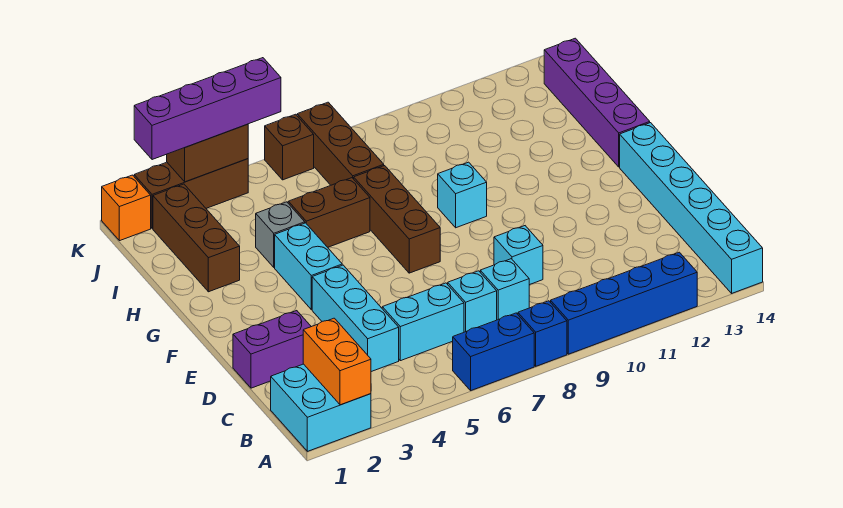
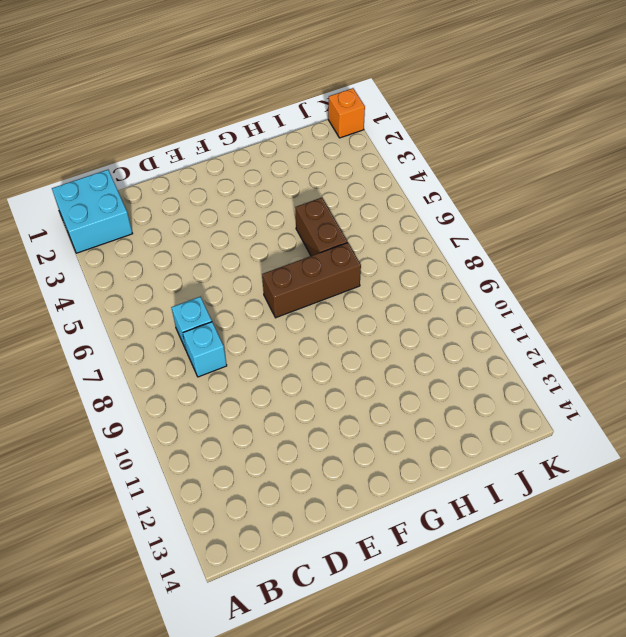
none -> blue 1x2 brick [453,313,534,390]
none -> blue 1x1 brick [518,301,567,366]
none -> blue 1x4 brick [551,252,697,354]

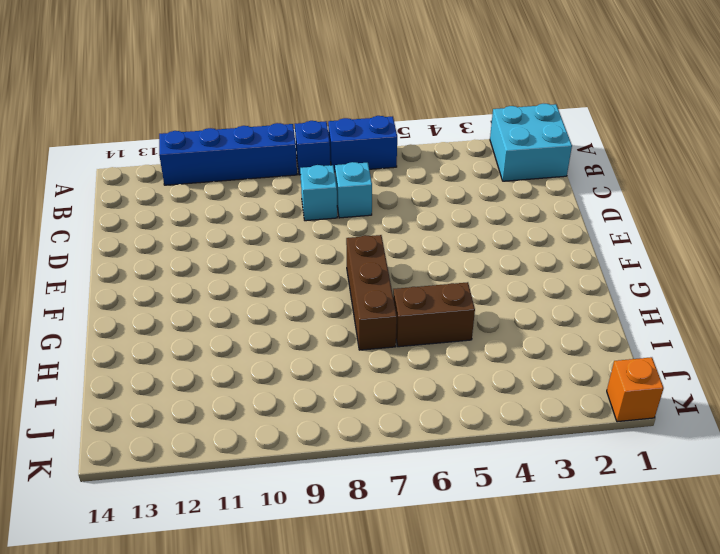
none -> cyan 1x6 brick [620,123,763,293]
none -> cyan 1x3 brick [312,265,399,372]
none -> cyan 1x2 brick [382,283,464,361]

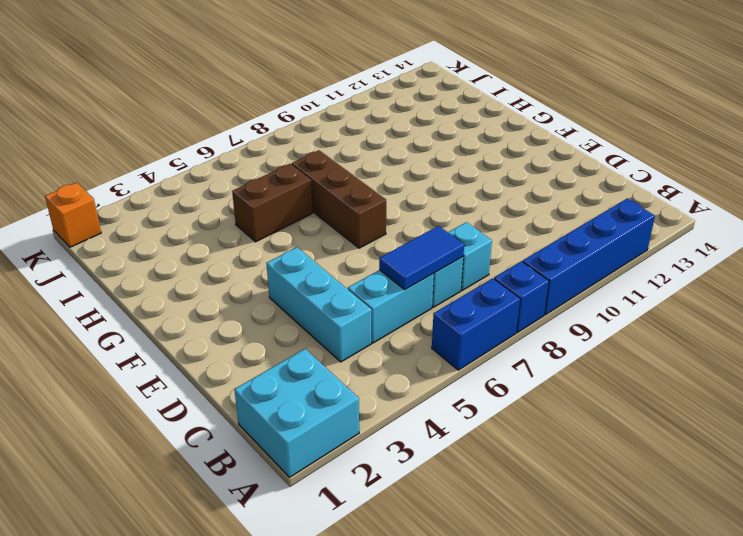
blue 1x2 tile [379,226,464,289] -> none
none -> cyan 1x6 brick [620,123,763,293]
none -> purple 1x2 brick [233,311,311,388]
none -> cyan 1x1 brick [494,226,543,285]

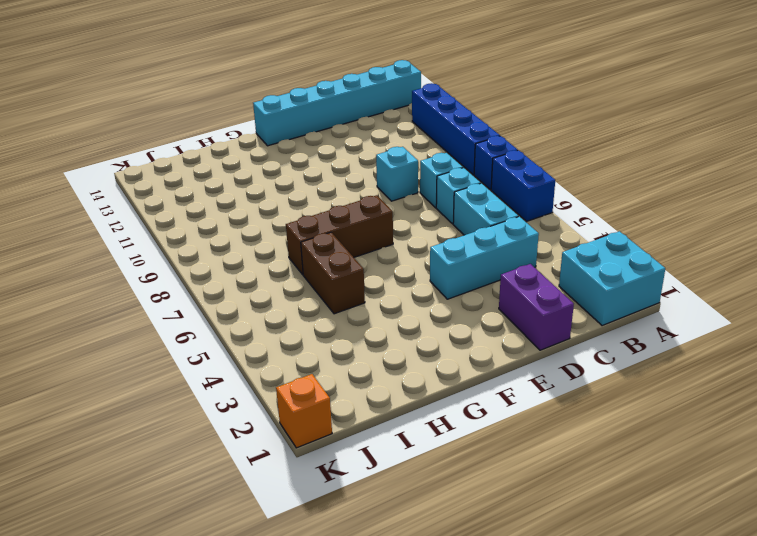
none -> cyan 1x2 brick [275,223,342,310]
none -> cyan 1x1 brick [438,162,487,228]
none -> purple 1x4 brick [544,38,650,167]

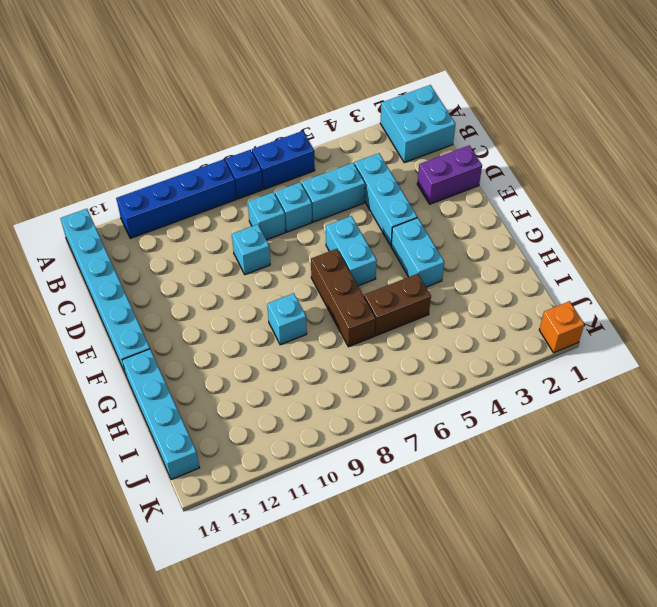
cyan 1x2 brick [326,216,377,286] -> none
cyan 1x4 brick [122,349,200,480] -> purple 1x4 brick [544,38,650,167]
none -> brown 1x3 brick [153,184,240,292]
none -> grey 1x1 brick [256,202,305,267]
none -> brown 1x3 brick [297,102,384,185]

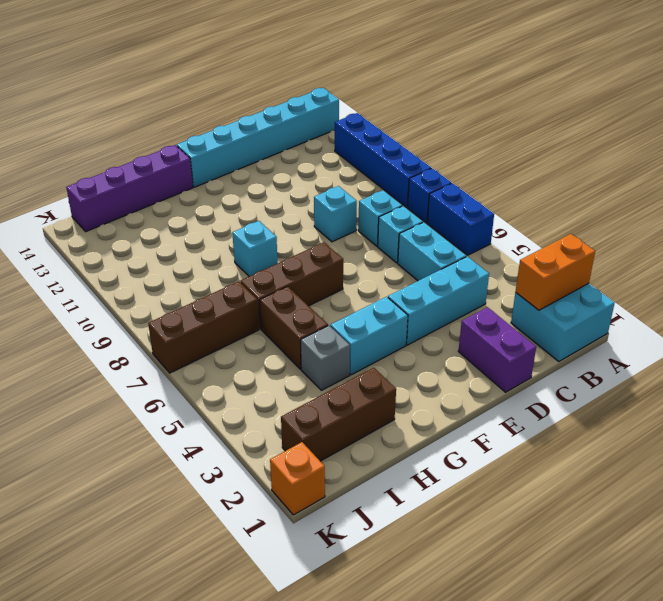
none -> brown 1x3 brick [134,159,248,228]
none -> brown 1x1 brick [265,114,314,180]
none -> brown 1x2 brick [167,124,248,182]

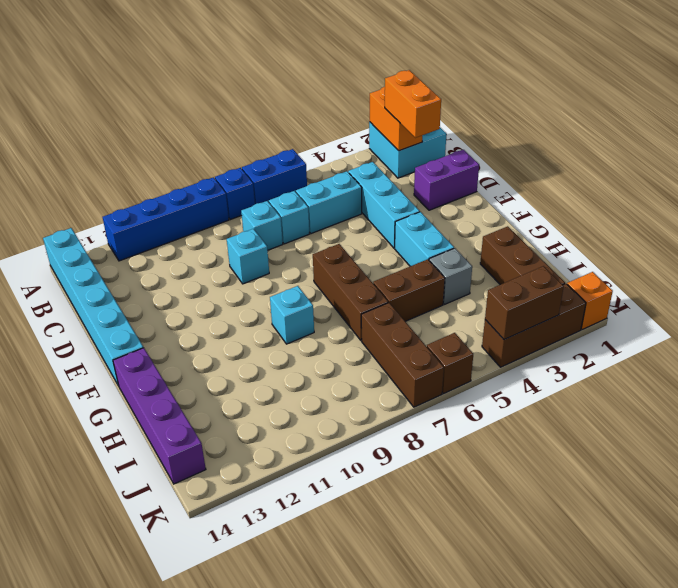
orange 1x2 brick [385,70,441,138] -> none
none -> purple 1x4 brick [134,58,281,160]

